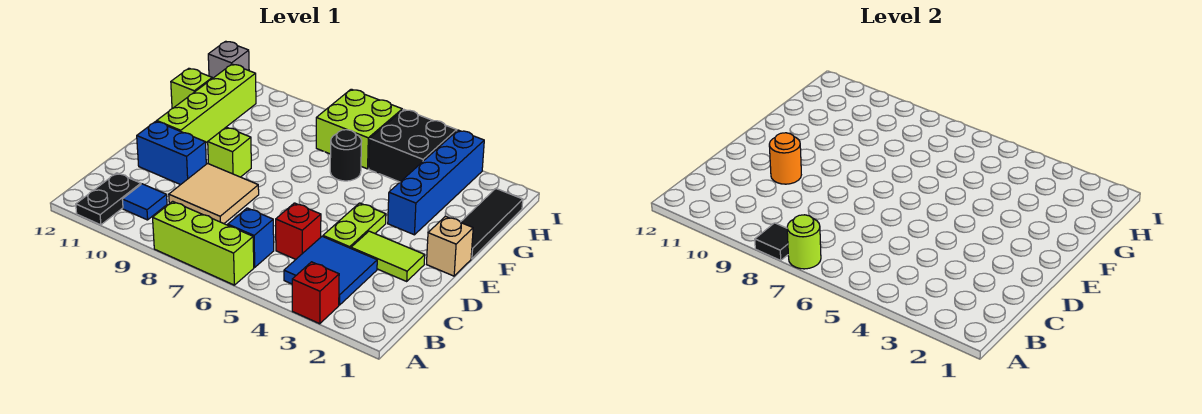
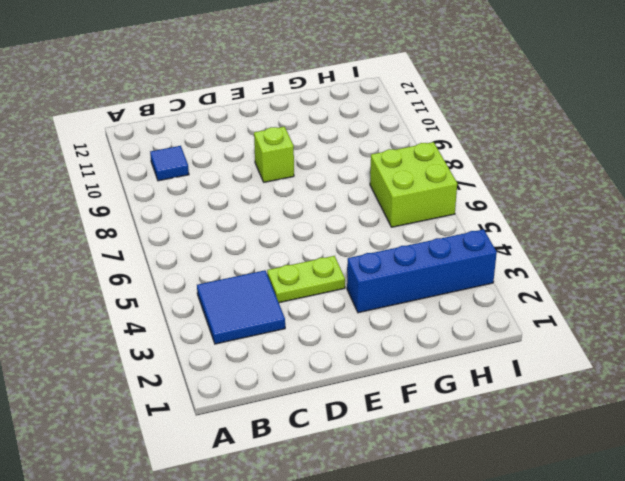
none -> red 1x1 brick [292,262,339,324]
none -> lime 1x3 brick [153,201,254,285]
none -> black 1x2 plate [76,173,141,225]

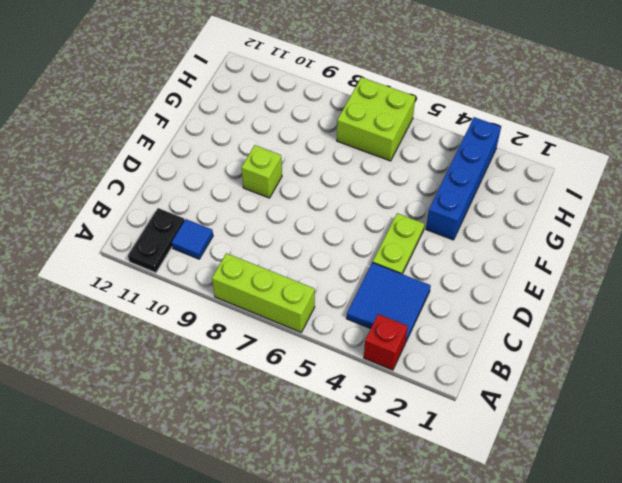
none -> blue 1x1 brick [228,208,274,267]
none -> red 1x1 brick [276,203,321,260]
none -> tan 2x2 tile [169,164,259,224]

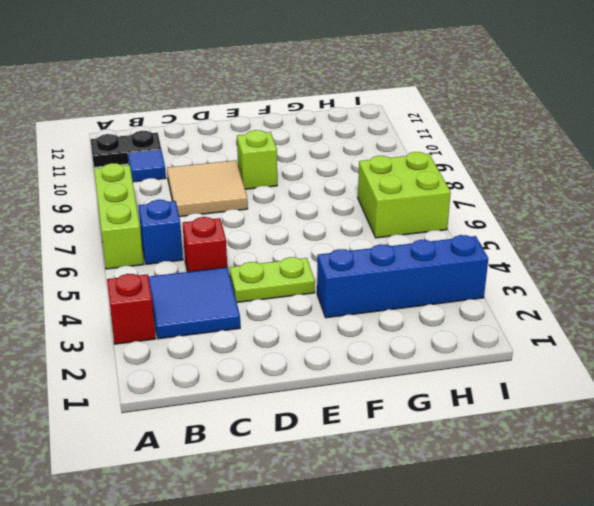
none -> lime 1x2 tile [351,231,425,281]
none -> blue 1x2 brick [137,121,206,185]
none -> tan 1x1 brick [427,216,473,276]

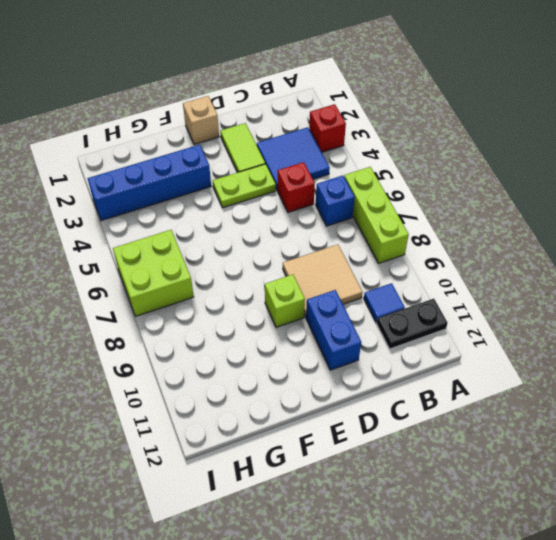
none -> lime 1x4 brick [157,64,256,142]
none -> black 1x3 tile [461,189,523,259]
none -> black 1x1 round brick [330,130,362,181]

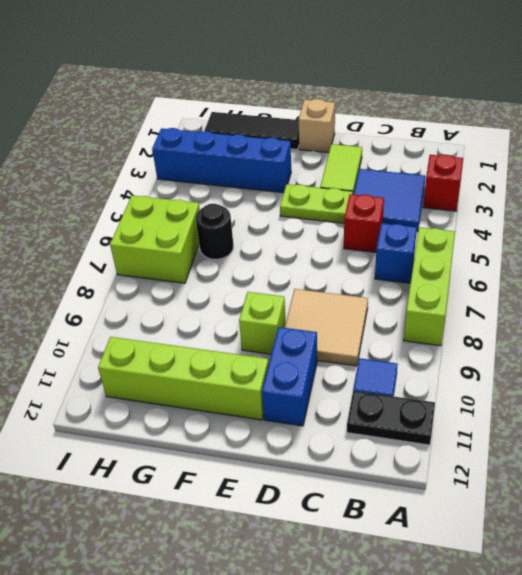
none -> lime 1x1 brick [171,68,212,109]
none -> black 2x2 brick [369,109,457,182]
none -> grey 1x1 brick [208,41,249,79]

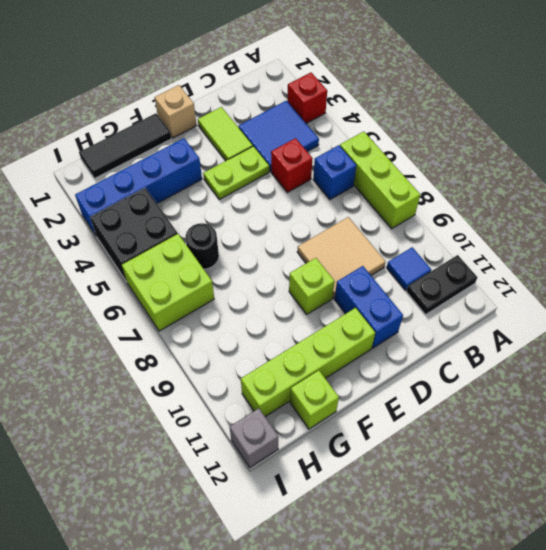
none -> lime 1x1 round brick [787,215,821,269]
none -> black 1x1 tile [755,223,788,260]
none -> orange 1x1 round brick [769,133,801,184]

